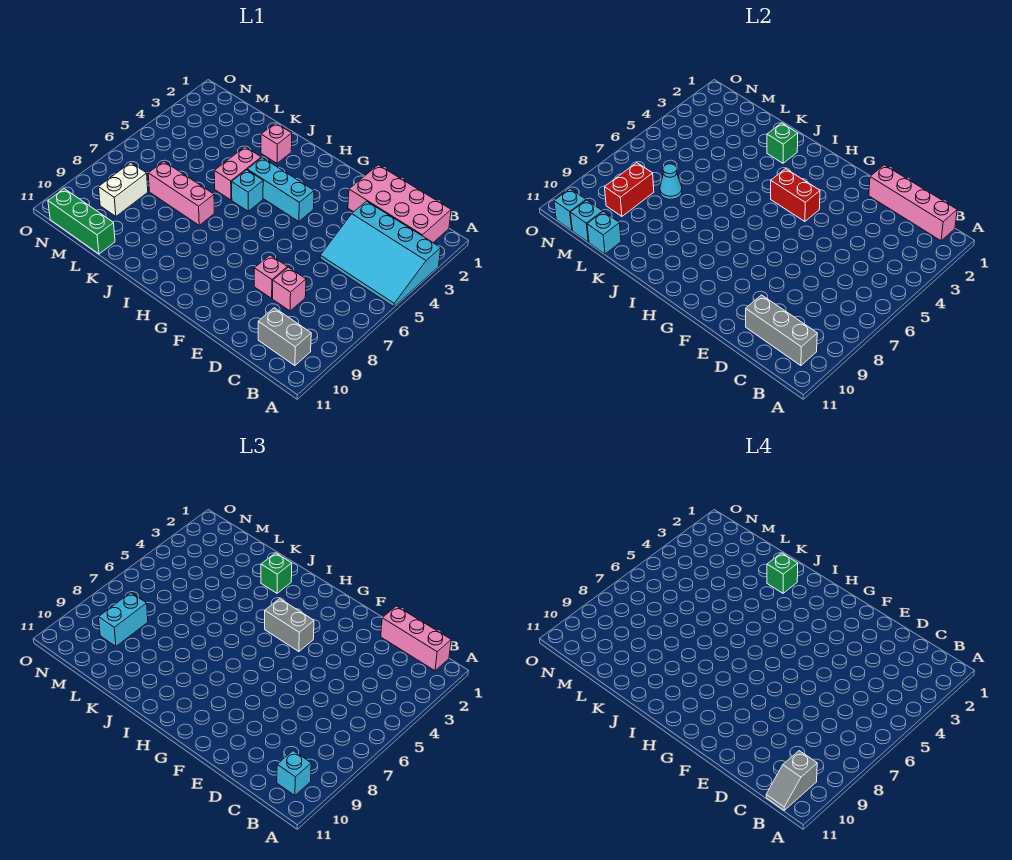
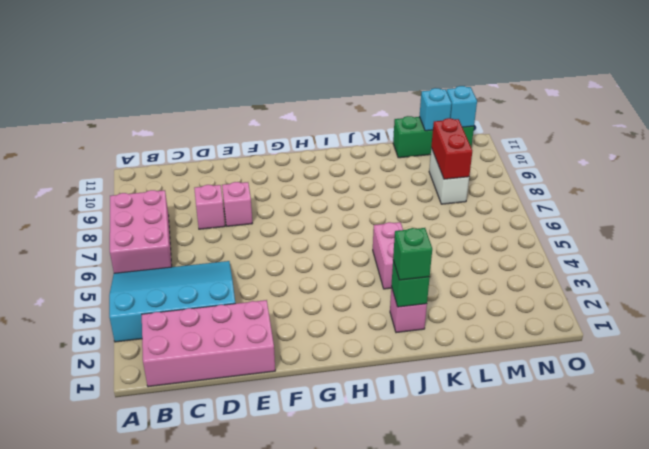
pink 2x3 brick [110,190,172,273] -> none
none -> grey 1x2 brick [258,308,311,366]
none -> cyan 1x3 brick [247,158,314,222]
none -> cyan 1x1 brick [232,170,263,211]

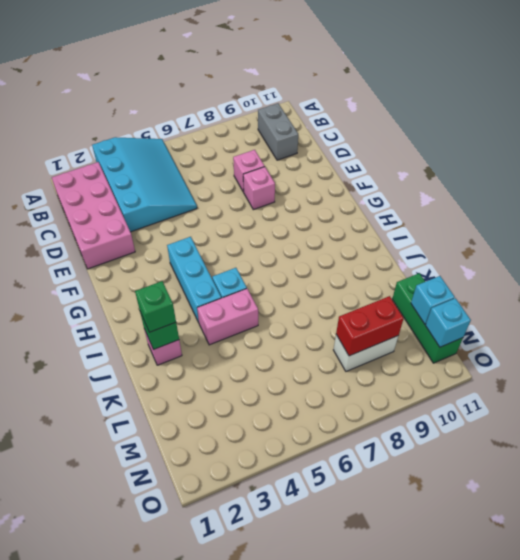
none -> pink 1x3 brick [148,161,214,225]
none -> pink 1x4 brick [869,165,957,241]
none -> grey 1x3 brick [746,295,817,366]

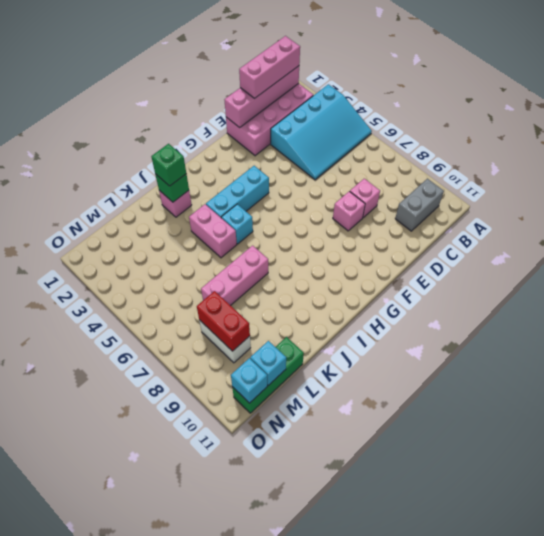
none -> grey 1x3 brick [746,295,817,366]
none -> red 1x2 brick [771,169,820,222]
none -> cyan 1x1 cone [660,164,682,199]

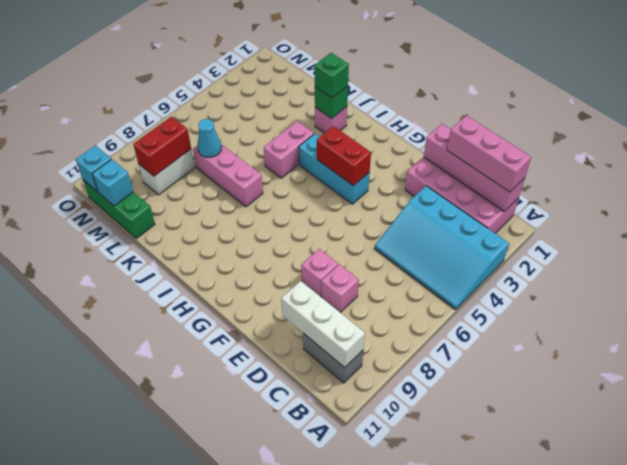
white 1x3 brick [281,281,365,368] -> grey 1x3 brick [746,295,817,366]
none -> cyan 1x1 brick [232,170,263,211]
none -> cyan 1x1 brick [587,212,621,254]
none -> cyan 1x1 brick [277,751,311,796]

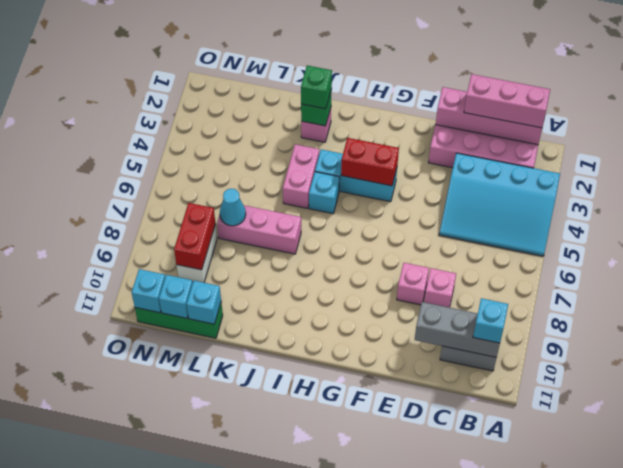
none -> grey 1x2 brick [265,599,314,652]
none -> cyan 1x2 brick [99,593,148,646]
none -> grey 1x2 slope [766,751,817,810]

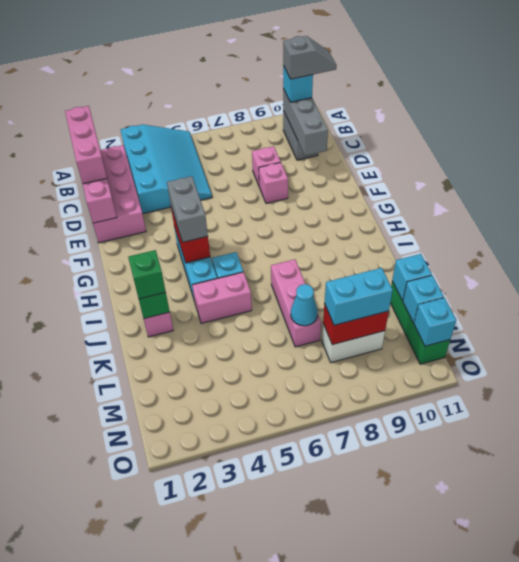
none -> green 1x1 brick [767,553,798,593]

